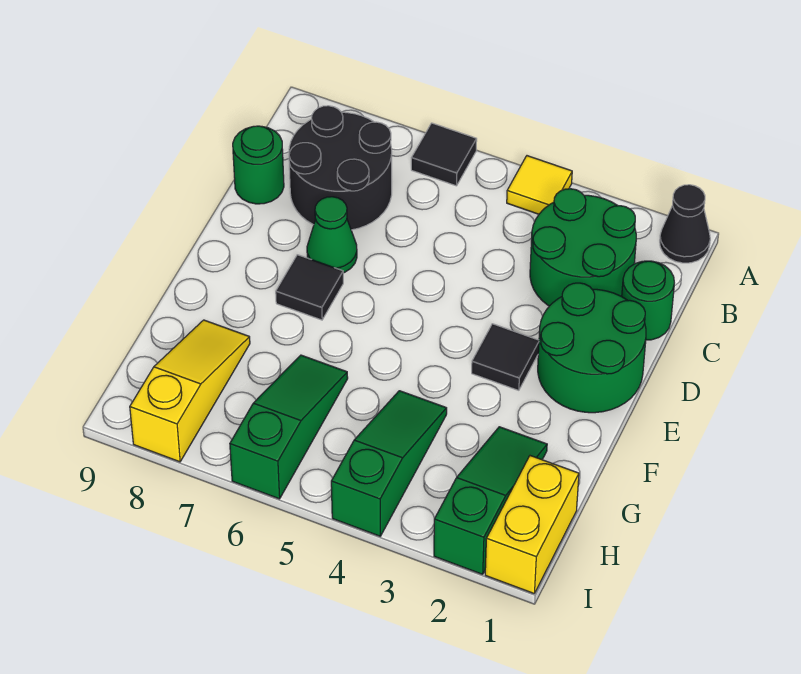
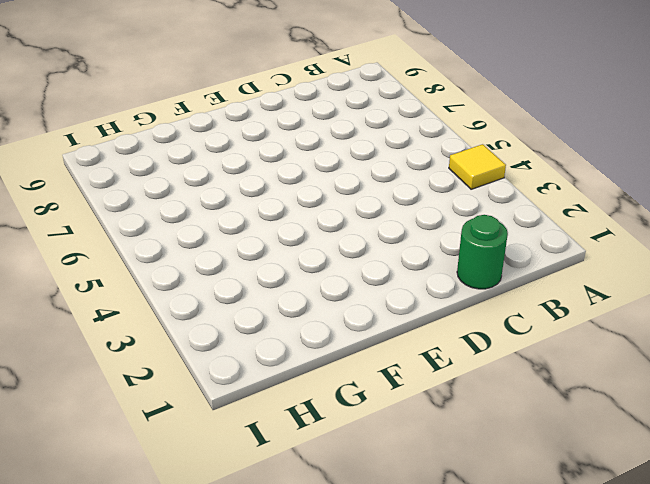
none -> black 1x1 cone [660,185,710,263]
none -> black 1x1 tile [411,123,477,186]
none -> green 2x2 round brick [530,189,636,306]

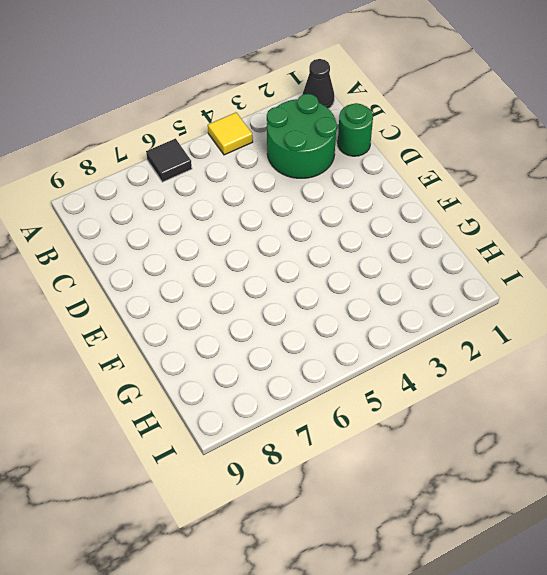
none -> black 2x2 round brick [289,106,392,230]
none -> green 1x1 round brick [233,126,284,204]
none -> green 2x2 round brick [538,283,646,413]

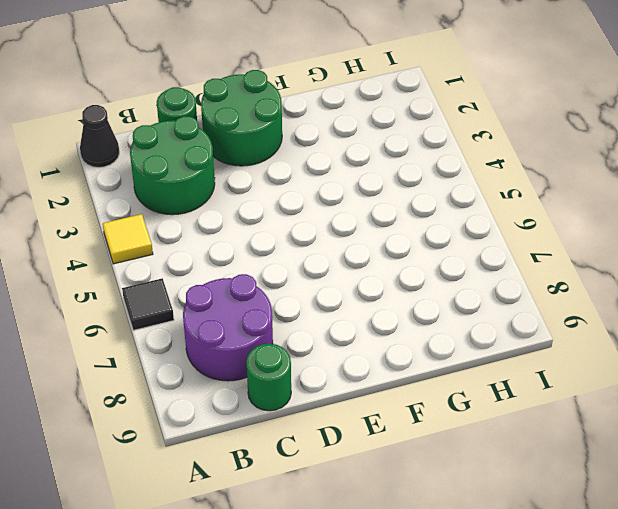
purple 2x2 round brick [183,274,273,381] -> black 2x2 round brick [289,106,392,230]
none -> green 1x1 cone [307,197,357,273]
none -> black 1x1 tile [472,324,539,390]
none -> black 1x1 tile [276,255,343,320]

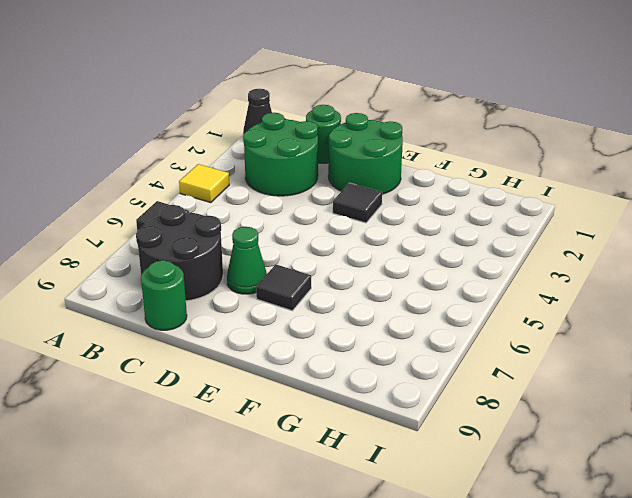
none -> green 1x3 slope [434,427,547,574]
none -> green 1x3 slope [331,391,447,536]
none -> green 1x3 slope [230,355,348,499]

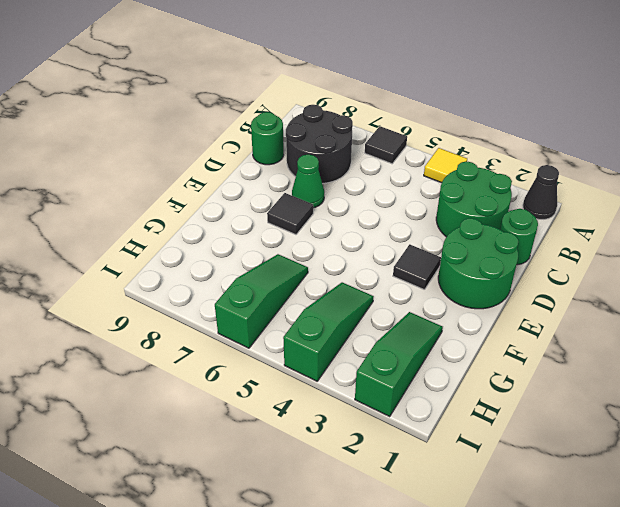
none -> yellow 1x3 slope [130,320,250,462]
none -> yellow 1x2 brick [485,456,579,593]

